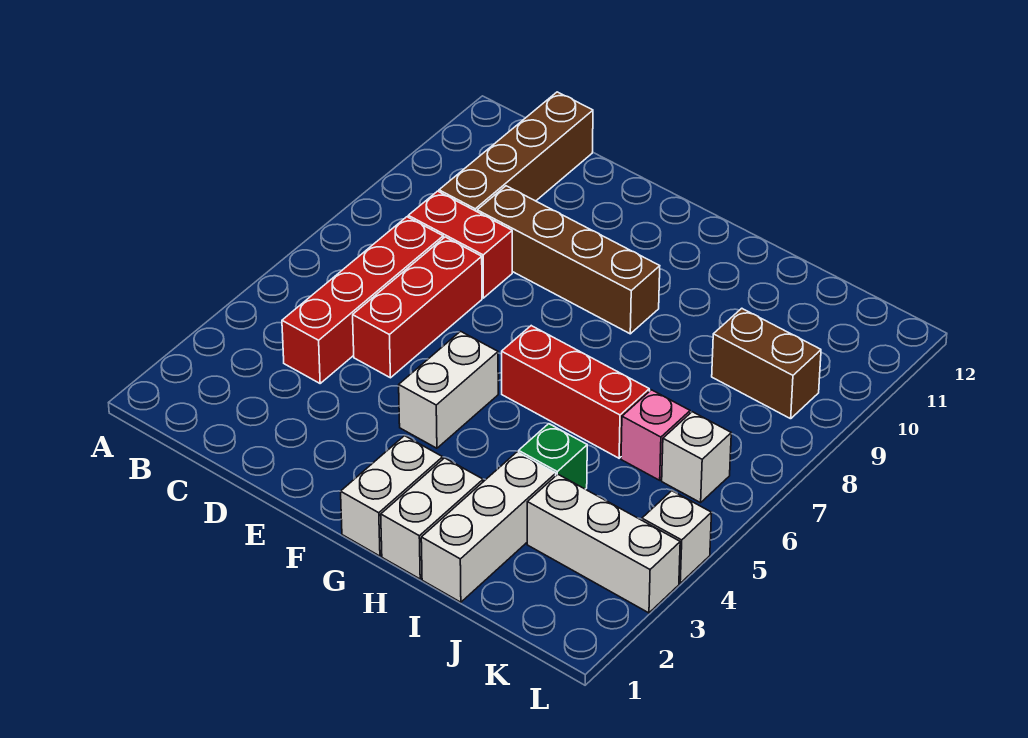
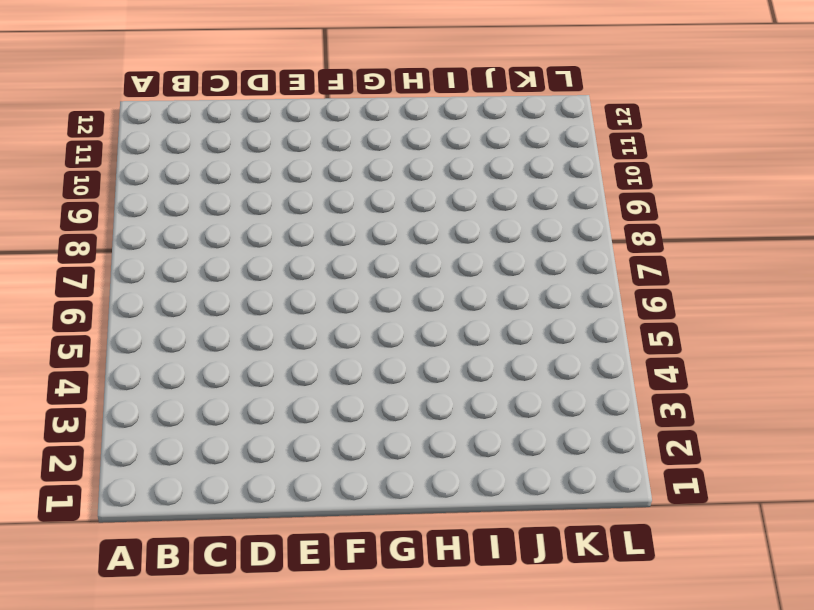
none -> red 1x4 brick [282,217,443,383]
none -> red 1x2 brick [408,191,512,298]
none -> brown 1x4 brick [439,92,593,212]

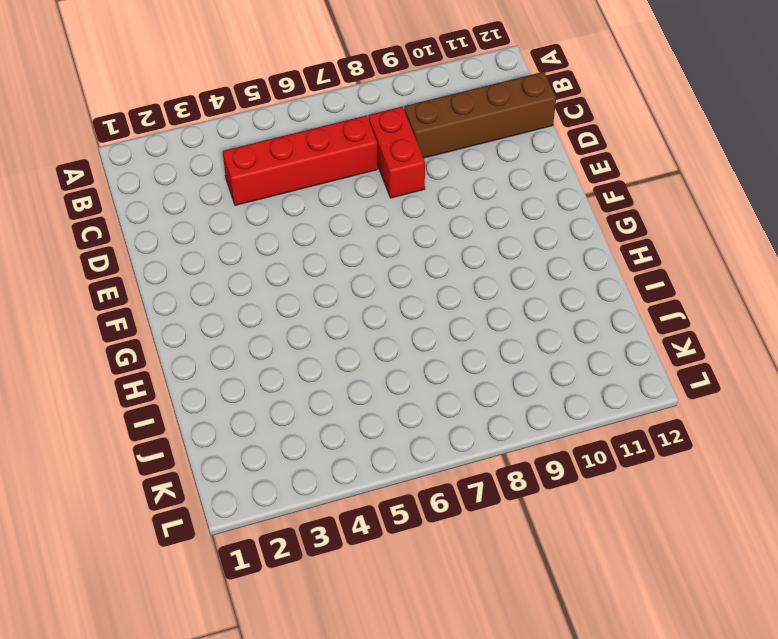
none -> red 1x3 brick [353,237,482,378]
none -> brown 1x4 brick [477,186,660,334]
none -> white 1x2 brick [399,331,498,448]

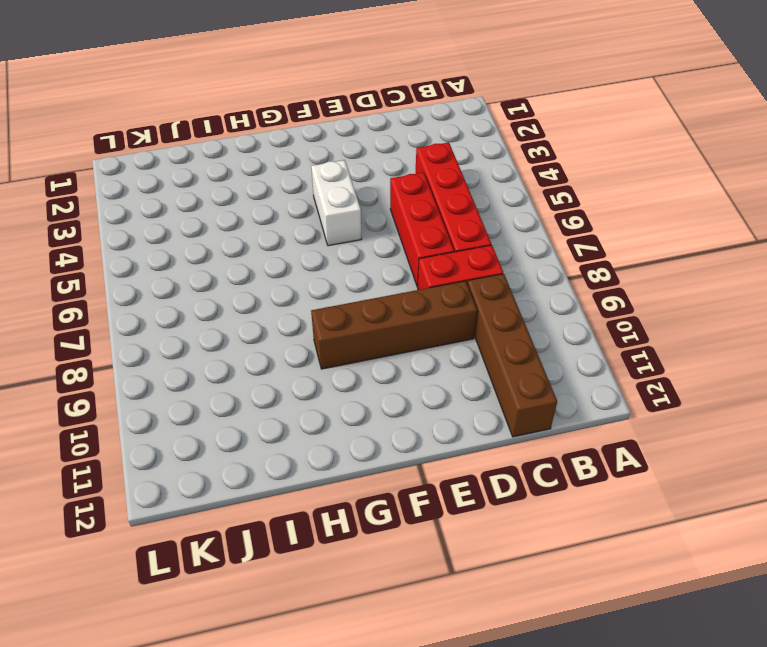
none -> white 1x2 brick [341,436,443,556]
none -> red 1x3 brick [502,326,649,458]
none -> white 1x2 brick [381,458,483,579]

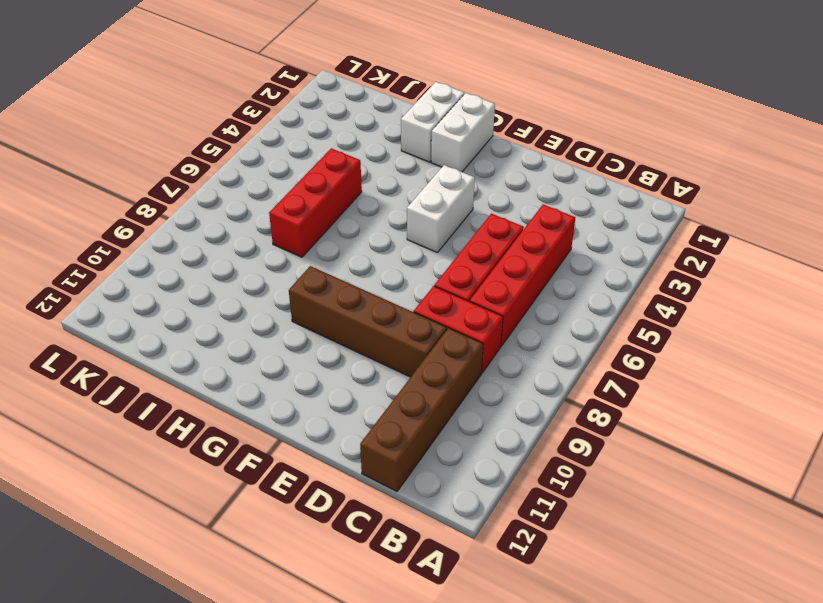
red 1x3 brick [269,148,362,257] -> red 1x3 brick turned to [502,326,649,458]
none -> white 1x3 brick [421,452,556,602]
none -> green 1x1 brick [519,424,587,489]
none -> white 1x3 brick [527,474,680,613]

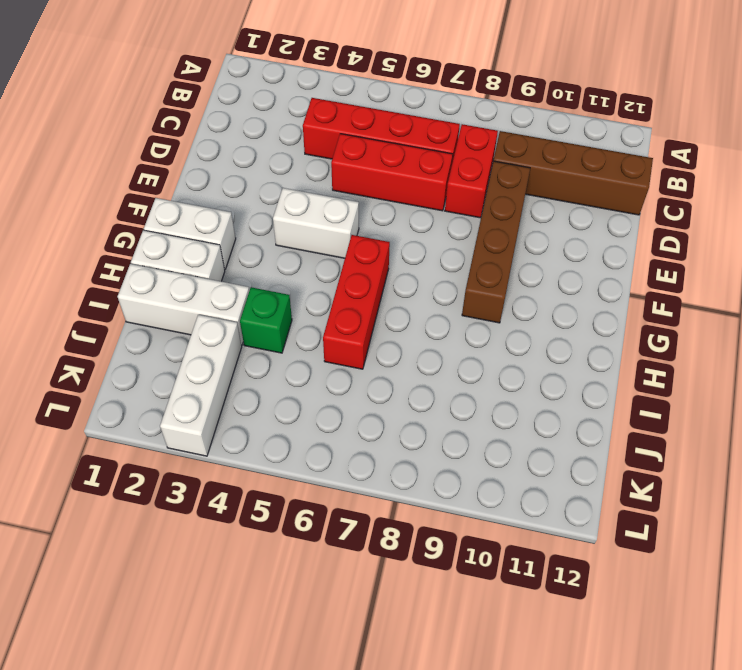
none -> pink 1x1 brick [621,390,690,480]
none -> brown 1x2 brick [712,308,821,419]
none -> white 1x1 brick [662,412,731,503]

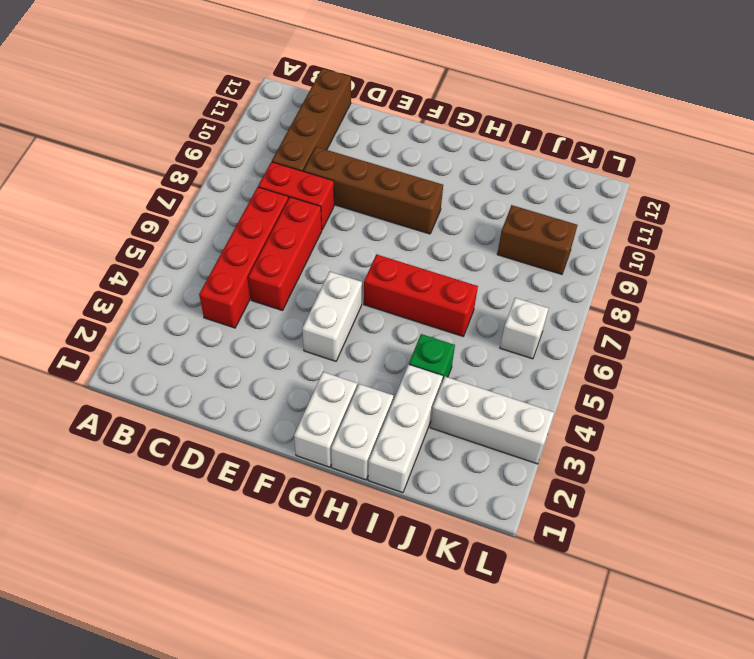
none -> pink 1x1 brick [621,390,690,480]
none -> white 1x1 brick [642,491,712,583]

